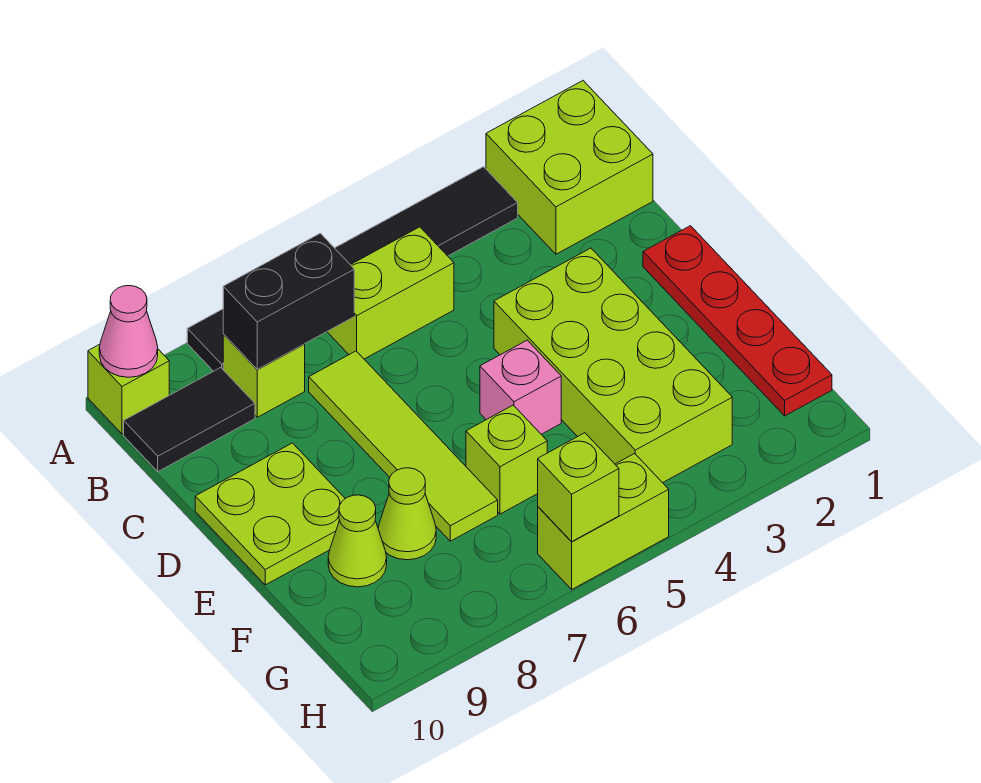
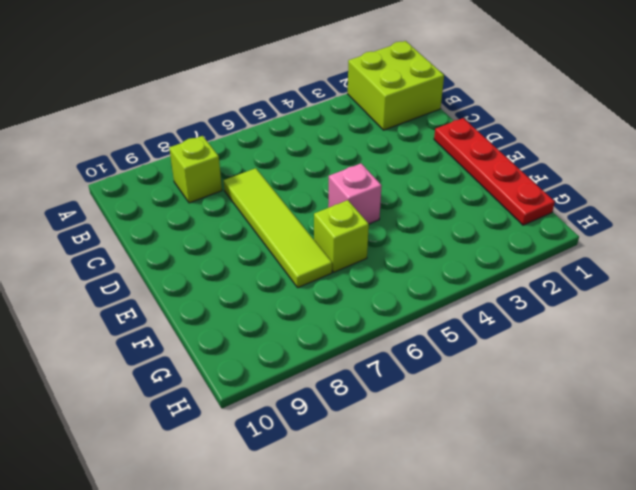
none -> black 1x6 tile [187,167,518,371]
none -> lime 1x1 brick [88,344,169,434]
none -> lime 1x2 brick [327,227,454,359]

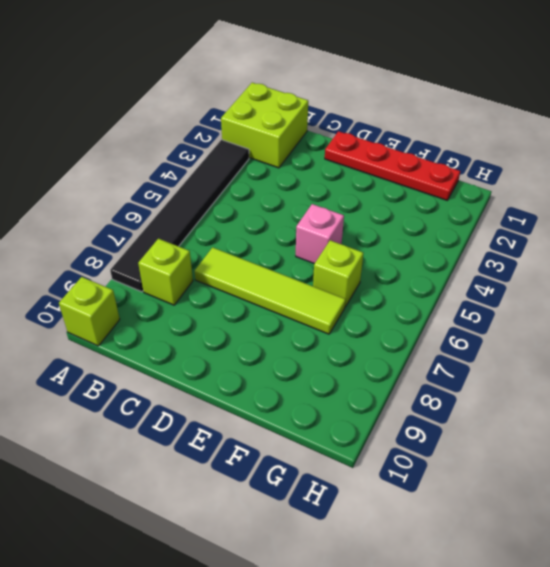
none -> lime 1x2 brick [327,227,454,359]
none -> black 1x2 tile [124,368,255,472]
none -> lime 2x4 brick [494,248,732,483]

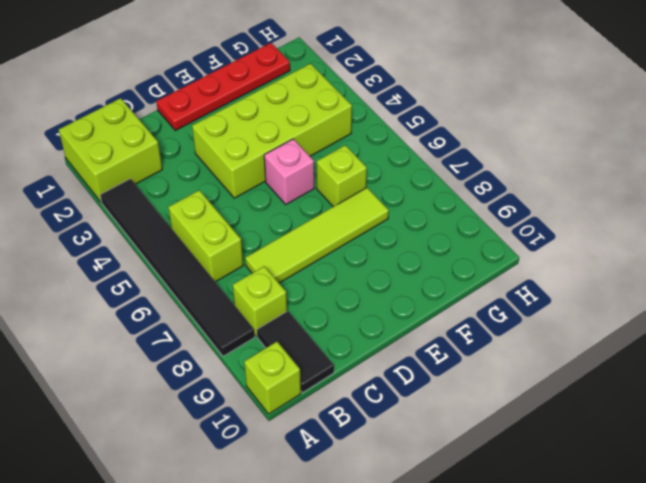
none -> lime 2x2 plate [195,443,345,585]
none -> lime 1x1 cone [378,468,436,560]
none -> lime 1x1 cone [328,495,387,587]

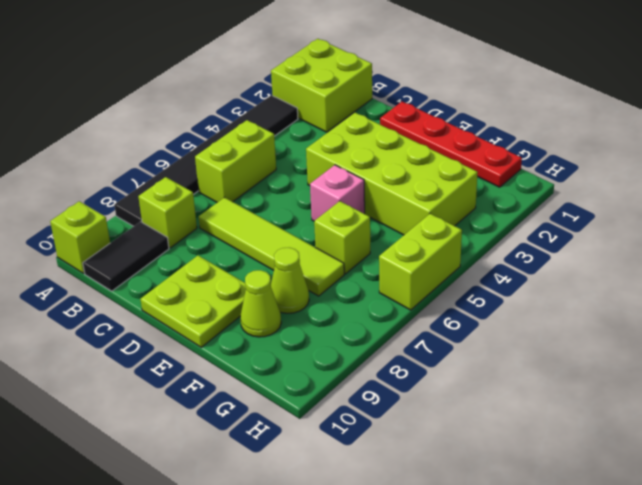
none -> pink 1x1 cone [99,286,158,377]
none -> black 1x2 brick [223,233,354,369]
none -> lime 1x1 brick [538,433,619,541]

